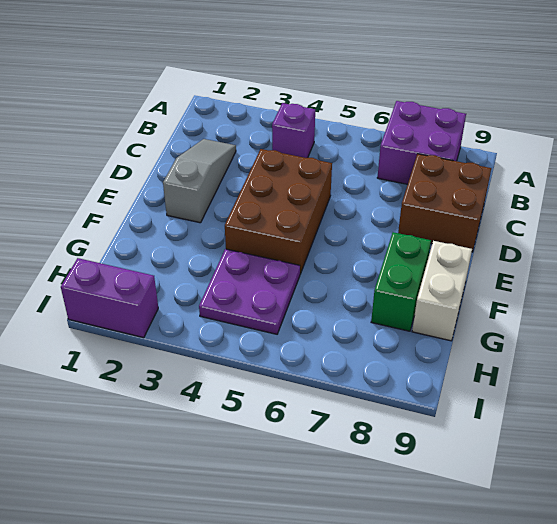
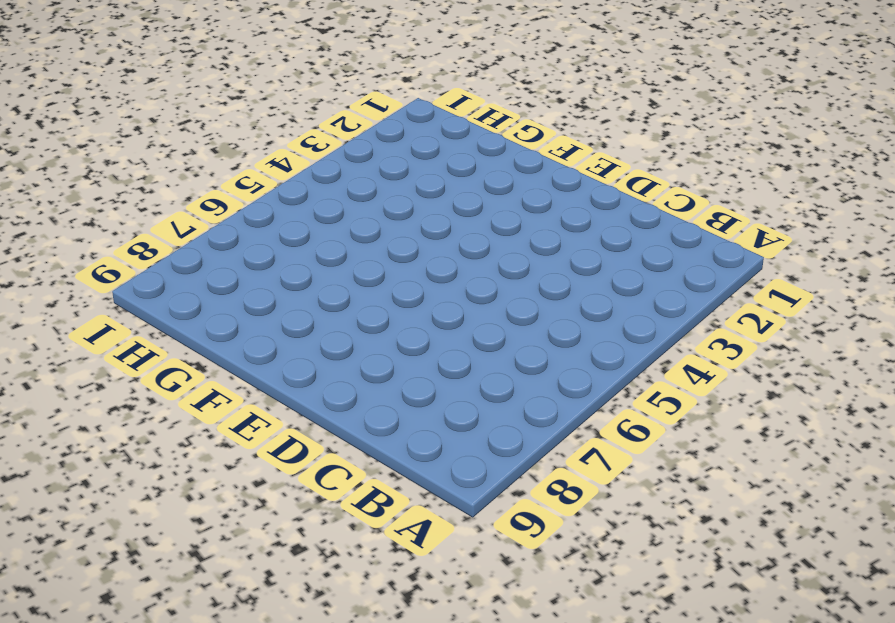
none -> purple 2x2 brick [377,101,466,184]
none -> purple 1x1 brick [272,103,315,158]

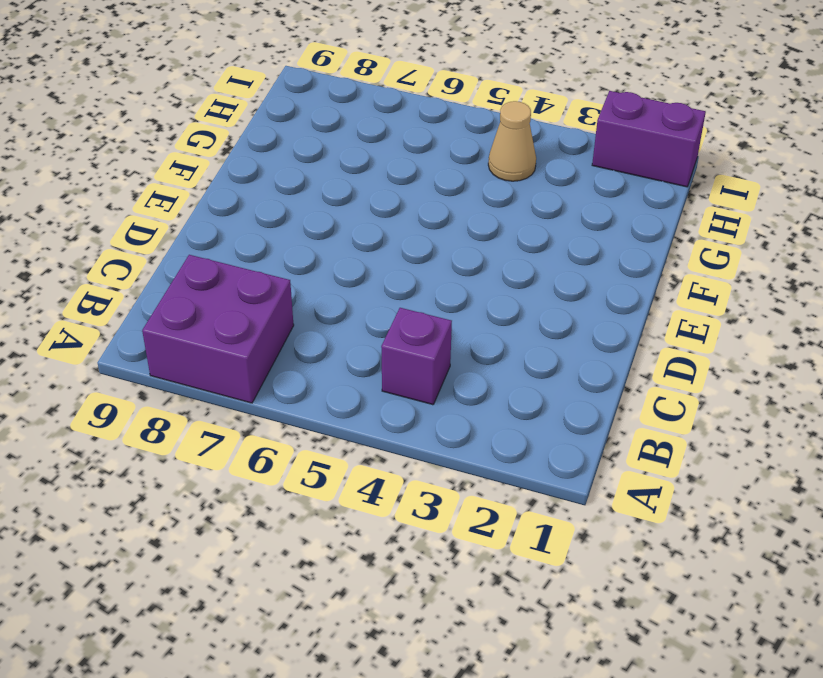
tan 1x1 cone [488,101,536,181] -> purple 2x2 plate [199,249,300,334]
none -> grey 1x3 slope [163,139,236,223]
none -> brown 2x2 brick [398,154,491,252]

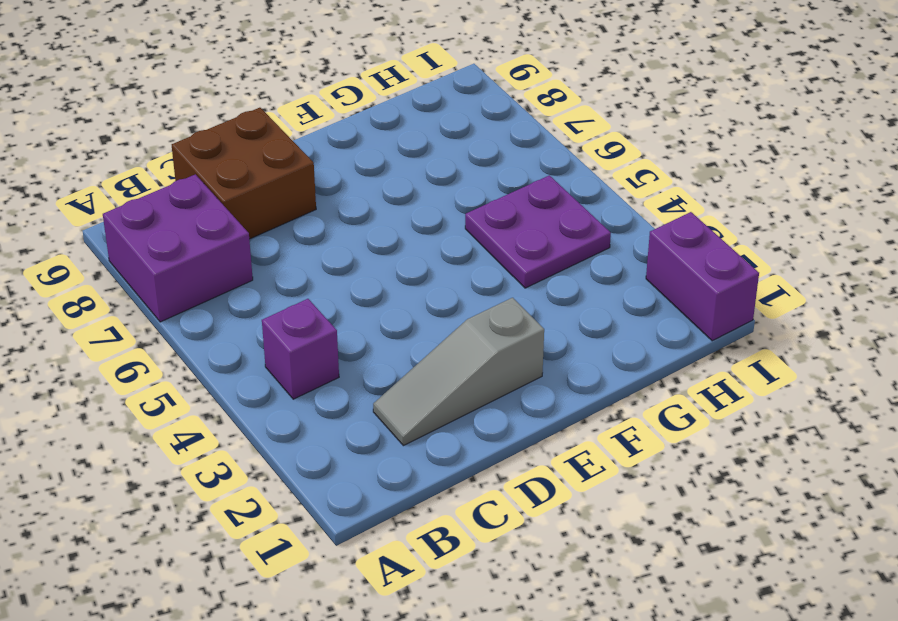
none -> brown 2x3 brick [225,149,332,274]
none -> green 1x2 brick [371,232,431,331]

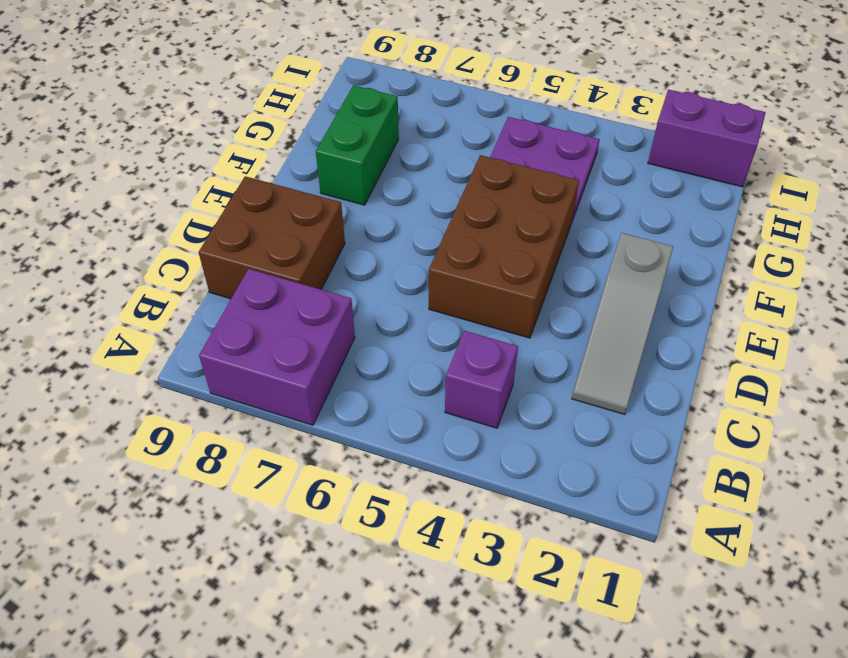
none -> white 1x2 brick [412,241,472,341]

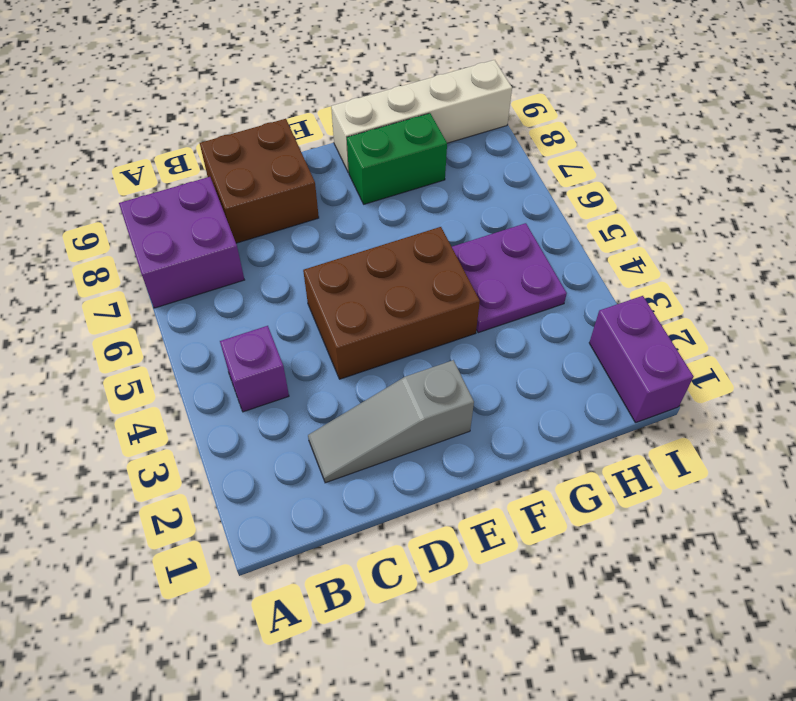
white 1x4 brick [331,60,512,172] -> white 1x2 brick [412,241,472,341]

